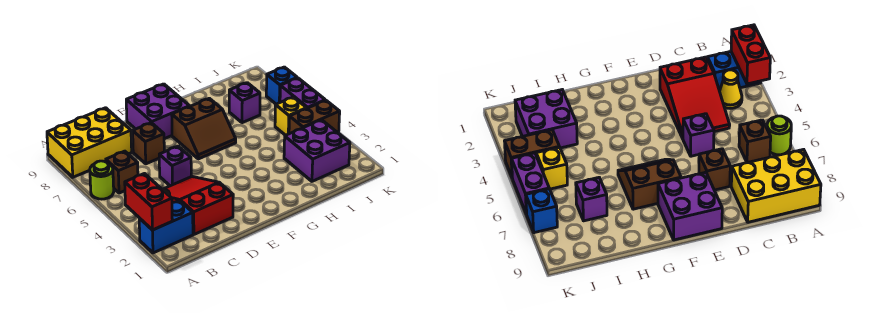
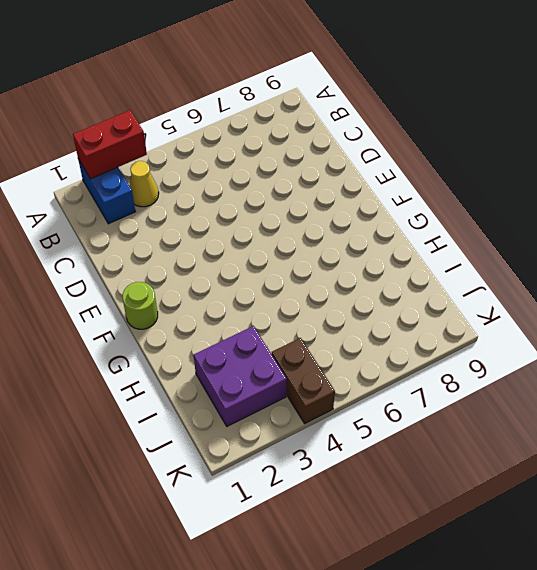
lime 1x1 round brick [123,282,158,329] -> lime 1x1 round brick moved to [90,161,114,199]
none -> yellow 2x3 brick [47,108,132,177]
none -> brown 1x1 brick [106,151,138,193]
none -> red 2x3 slope [164,176,233,234]

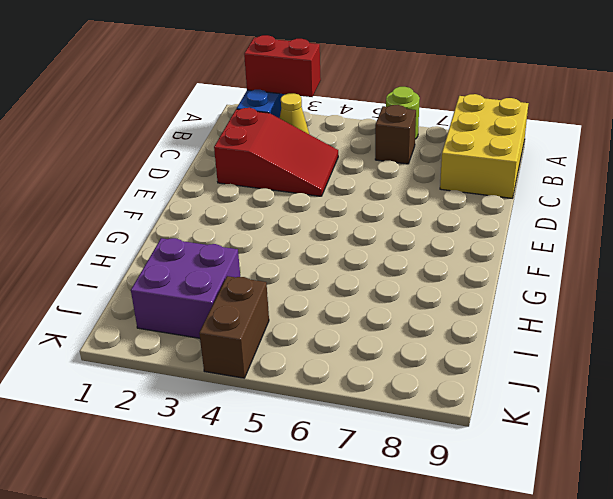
none -> purple 1x1 brick [159,146,191,186]
none -> brown 1x1 brick [133,123,164,164]
none -> purple 2x2 brick [126,84,190,139]

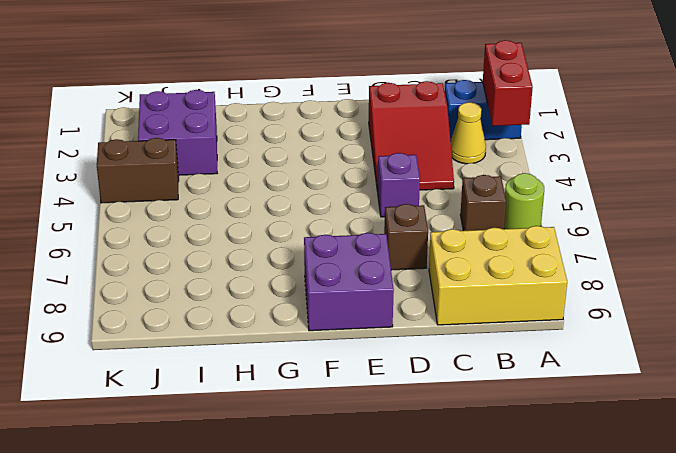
none -> brown 2x2 slope [172,98,236,159]
none -> purple 1x1 brick [229,83,260,123]
none -> yellow 1x1 brick [275,97,307,135]

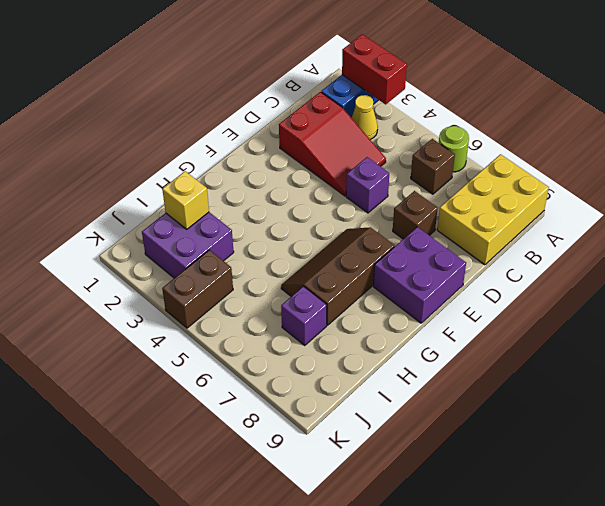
brown 2x3 slope [281,227,395,325] -> brown 2x2 slope [172,98,236,159]
yellow 1x1 brick [162,171,209,229] -> yellow 1x1 brick moved to [275,97,307,135]
none -> purple 1x2 brick [280,78,325,108]
none -> blue 1x1 brick [266,67,297,104]

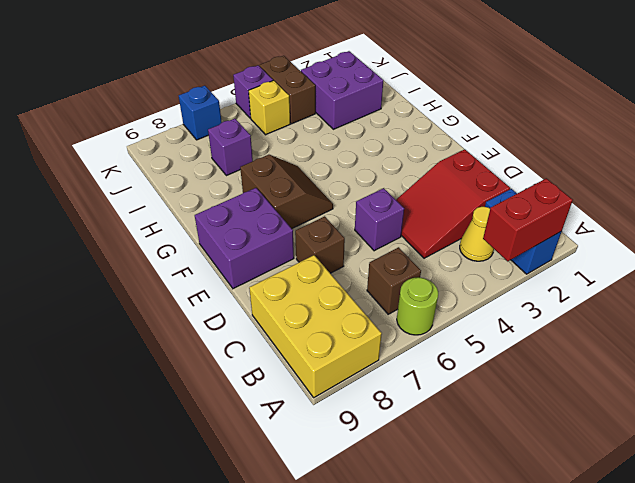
purple 1x1 brick [233,65,273,118] -> purple 1x2 brick [280,78,325,108]

